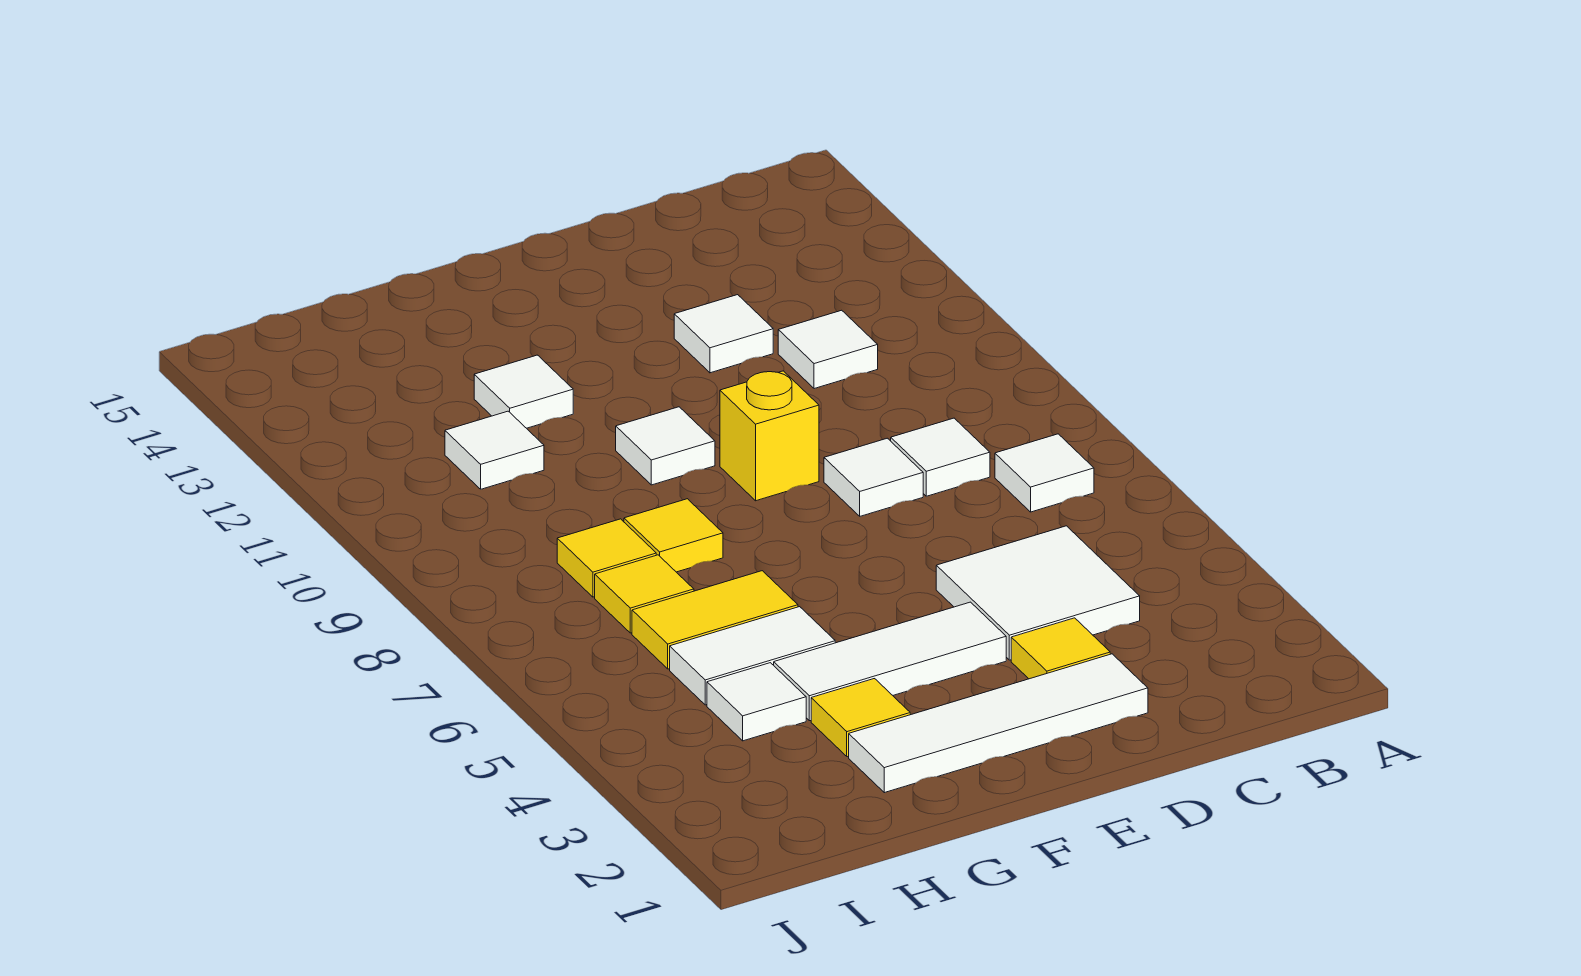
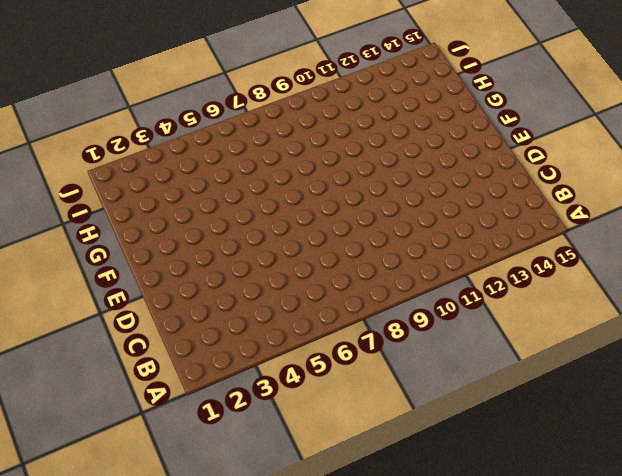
none -> white 1x1 tile [995,434,1094,512]
none -> white 2x2 tile [936,526,1140,660]
none -> white 1x1 tile [891,418,990,496]

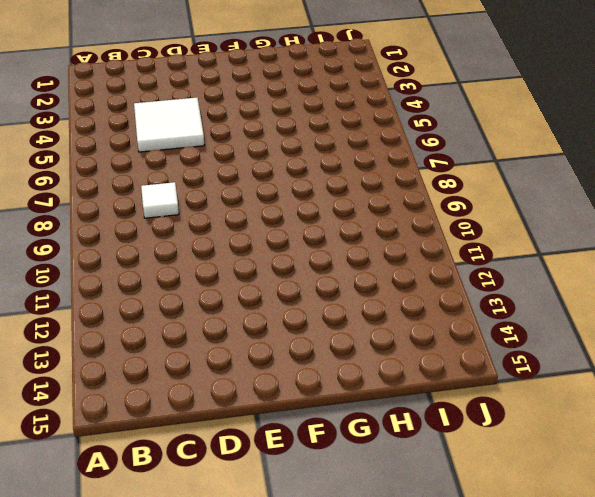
none -> white 1x1 tile [995,434,1094,512]
none -> white 1x1 tile [778,310,878,389]
none -> white 1x4 tile [849,654,1148,793]

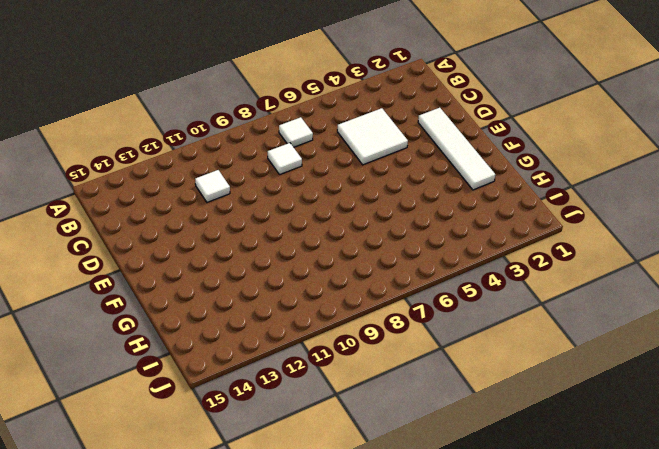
none -> yellow 1x1 tile [1011,618,1110,679]
none -> white 1x1 tile [824,438,923,516]
none -> white 1x1 tile [674,295,773,373]

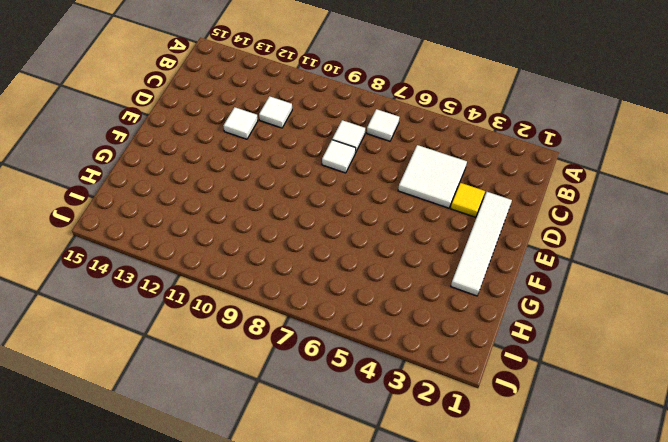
none -> white 1x3 tile [774,602,1006,721]
none -> yellow 1x1 brick [720,371,819,501]
none -> white 1x1 tile [616,407,715,485]

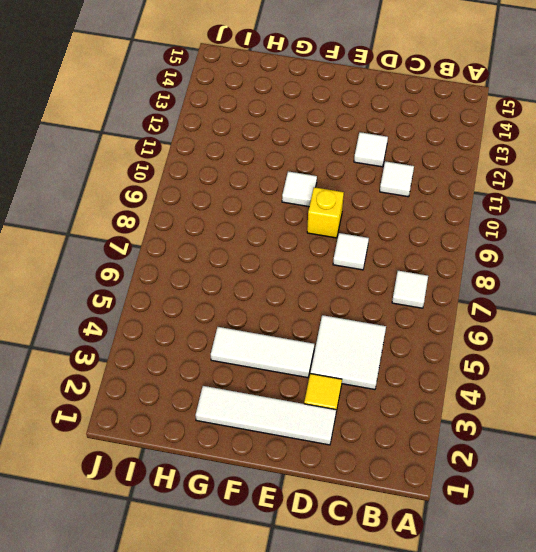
none -> white 1x1 tile [891,418,990,496]
none -> yellow 1x1 tile [811,679,910,757]
none -> white 1x2 tile [670,607,835,705]

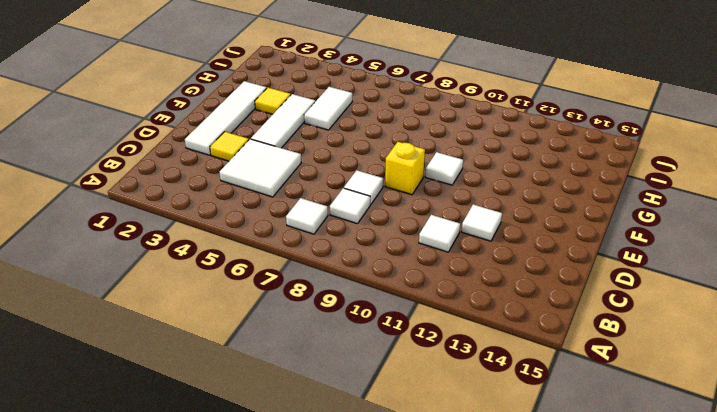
none -> yellow 1x2 tile [632,571,798,669]
none -> yellow 1x1 tile [624,499,723,572]
none -> white 1x1 tile [474,355,573,428]

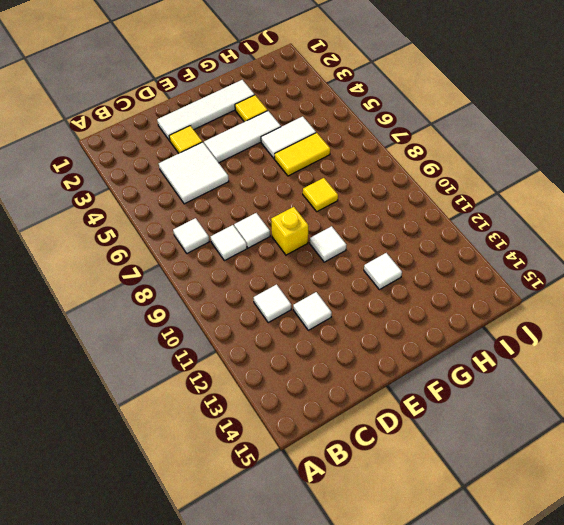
none -> white 1x1 tile [707,663,806,741]
none -> yellow 1x1 tile [595,555,694,633]
none -> yellow 1x1 tile [557,519,656,597]

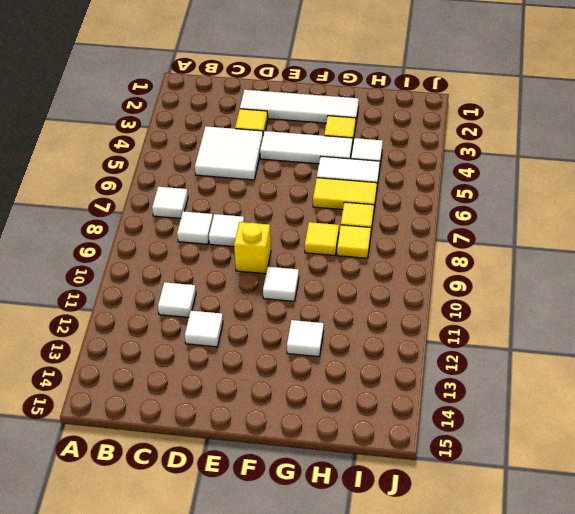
none -> white 1x1 tile [445,411,544,489]

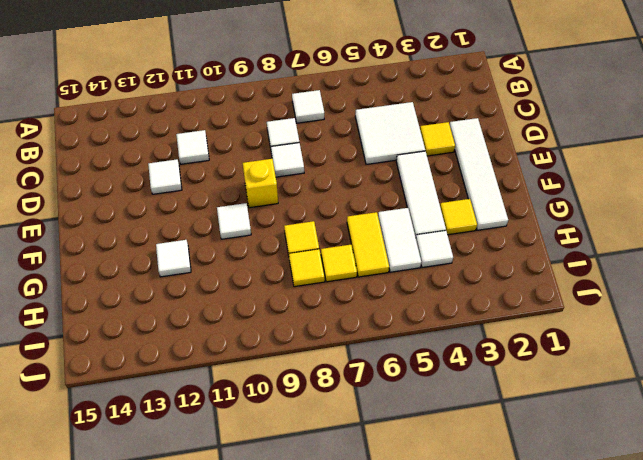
none -> white 1x1 tile [445,411,544,489]

